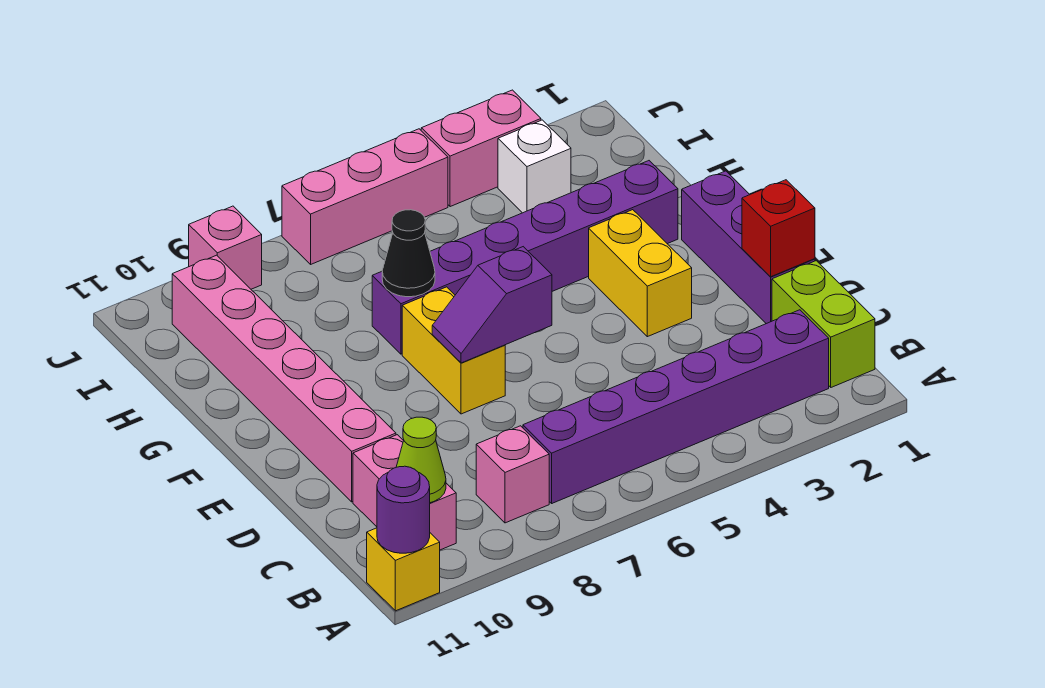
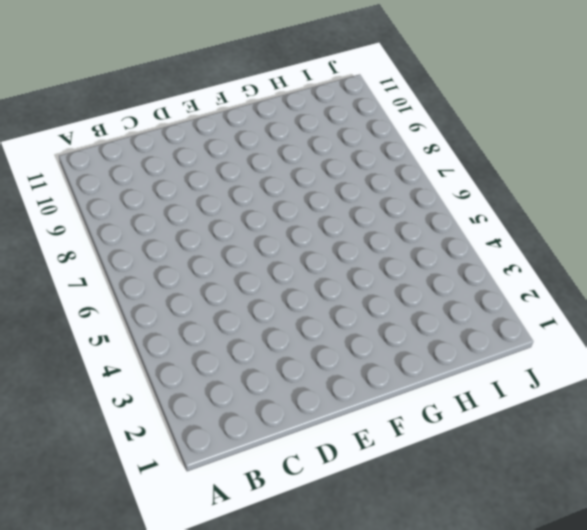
none -> yellow 1x1 brick [367,528,440,611]
none -> lime 1x2 brick [772,261,875,387]
none -> purple 1x6 brick [523,310,829,503]

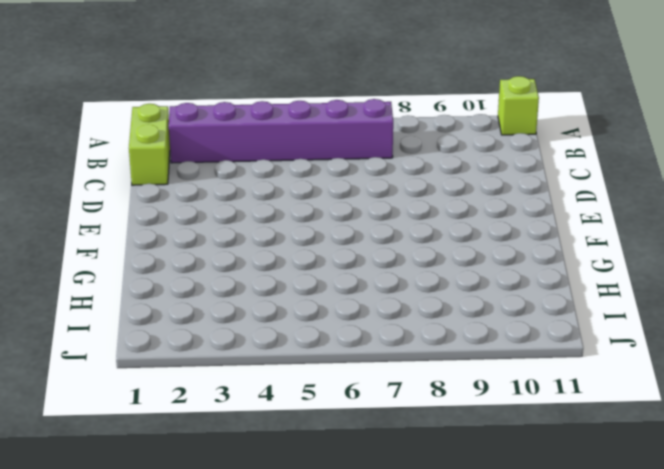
lime 1x1 brick [498,76,539,135] -> yellow 1x1 brick [367,528,440,611]
none -> pink 1x1 brick [476,426,549,523]
none -> pink 1x2 brick [353,435,456,550]
none -> purple 1x3 brick [682,171,815,324]

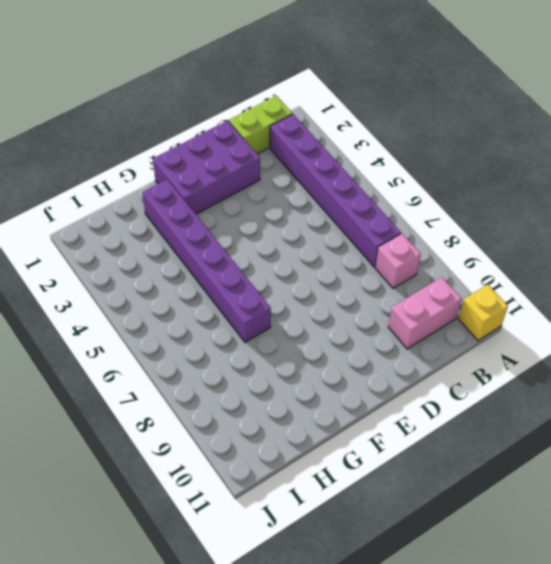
purple 2x3 brick [153,121,260,214] -> purple 1x3 brick [682,171,815,324]
none -> pink 1x6 brick [172,255,396,502]
none -> yellow 1x2 brick [589,210,692,337]
none -> yellow 1x2 brick [402,287,505,414]

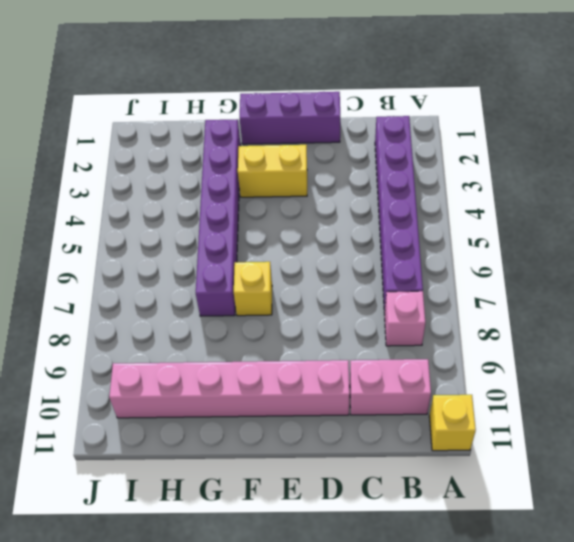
yellow 1x1 brick [234,262,272,316] -> yellow 1x2 brick [402,287,505,414]
none -> lime 1x2 brick [772,261,875,387]
none -> white 1x1 brick [498,120,571,213]
none -> pink 1x2 brick [421,90,541,207]

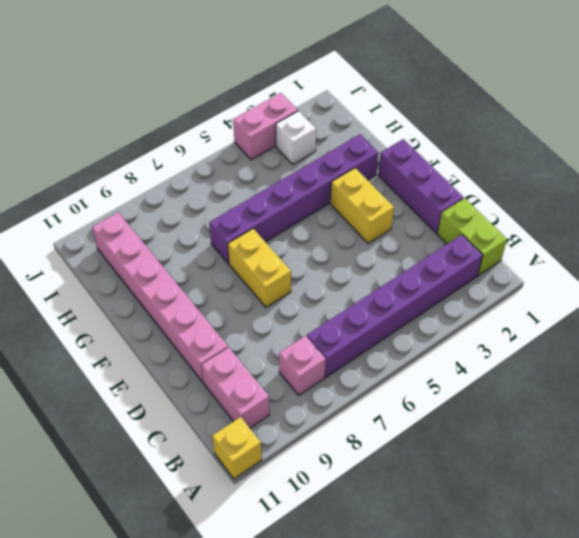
none -> pink 1x3 brick [282,129,448,264]
none -> pink 1x1 brick [189,206,262,289]
none -> purple 1x1 round brick [377,466,430,553]

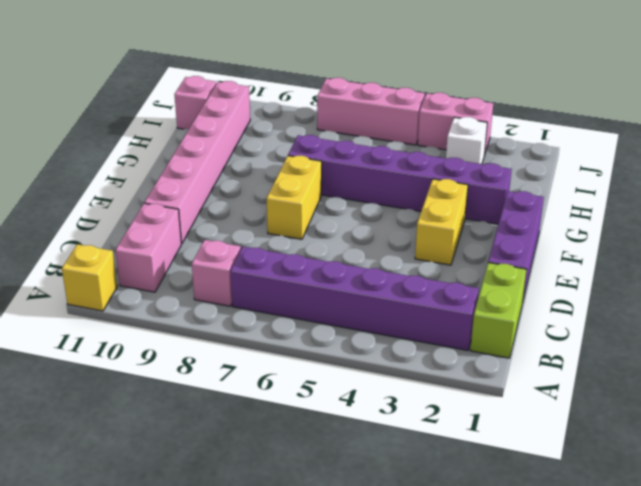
pink 1x1 brick [174,76,216,129] -> pink 1x1 brick moved to [189,206,262,289]
none -> purple 1x1 round brick [377,466,430,553]
none -> lime 1x1 cone [396,417,446,503]
none -> red 1x1 brick [742,180,815,277]

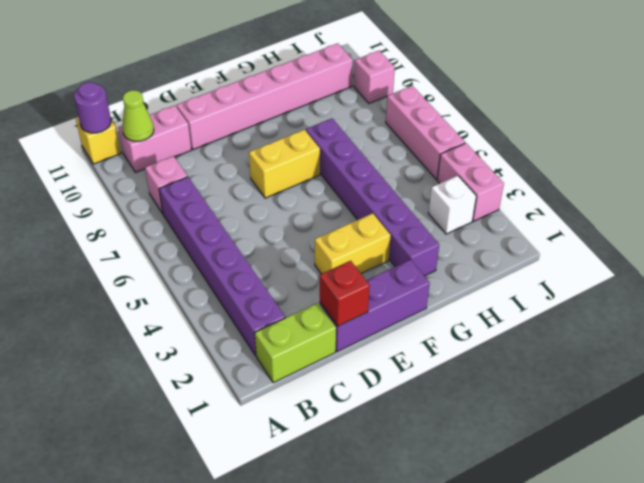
none -> purple 1x2 slope [432,247,552,363]
none -> black 1x1 cone [382,210,435,297]

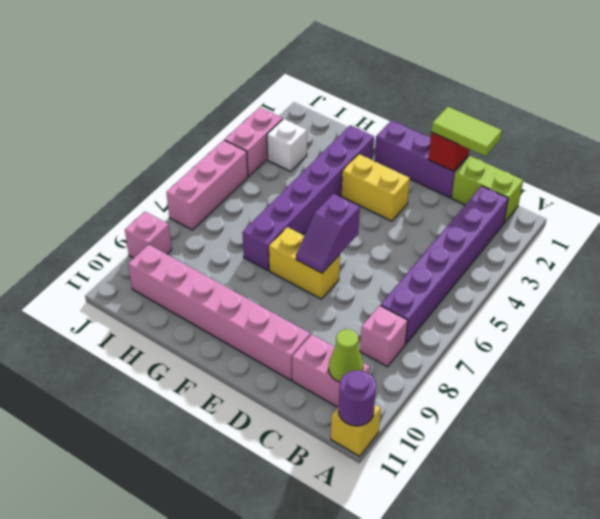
lime 1x2 tile [431,107,502,156] -> none
none -> black 1x1 cone [382,210,435,297]

